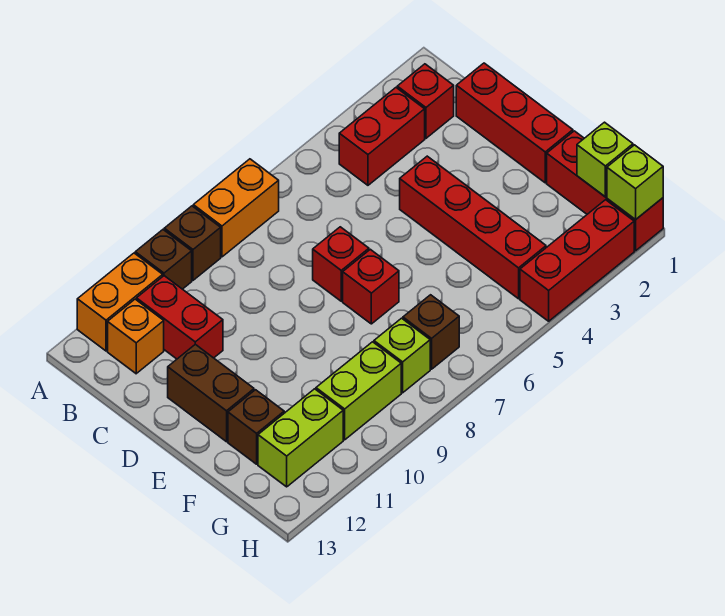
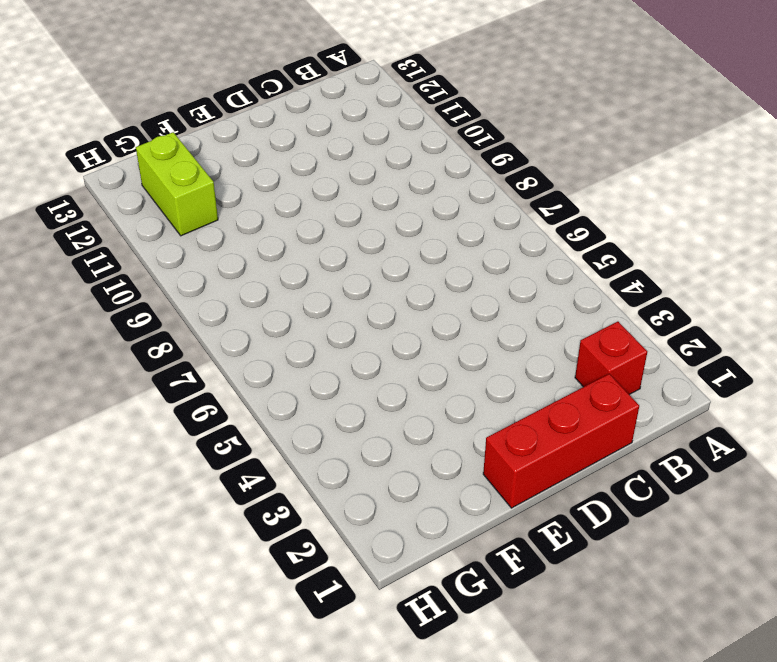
none -> orange 1x2 brick [193,159,279,257]
none -> brown 1x1 brick [164,206,221,280]
none -> brown 1x1 brick [135,230,192,289]

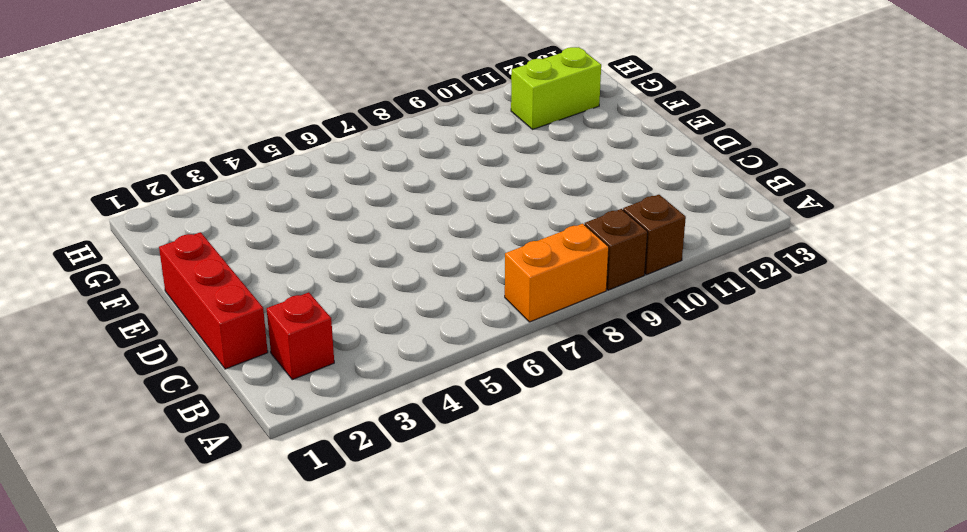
none -> orange 1x2 brick [77,253,163,351]
none -> red 1x2 brick [339,88,425,185]
none -> red 1x2 brick [137,276,223,359]

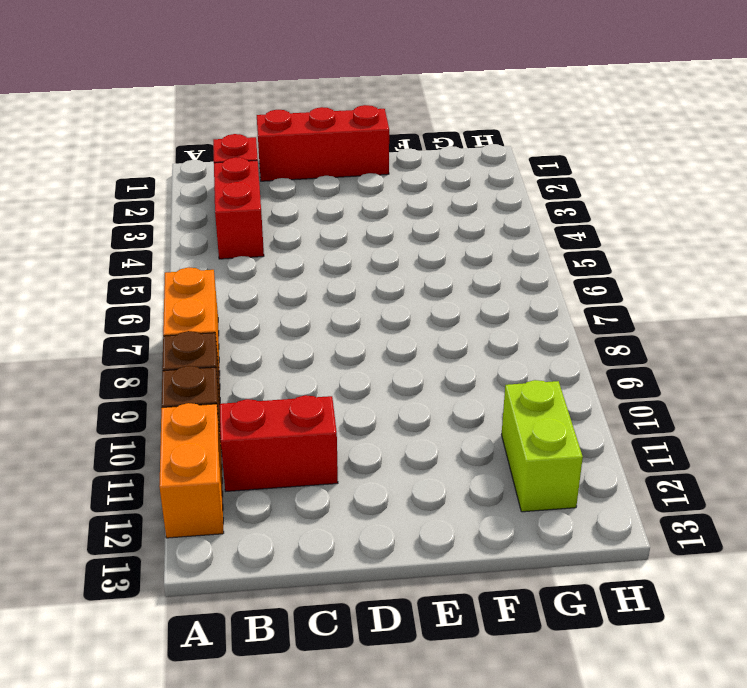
none -> orange 1x1 brick [108,299,164,374]
none -> red 1x4 brick [400,156,546,299]
none -> red 1x1 brick [313,227,369,301]

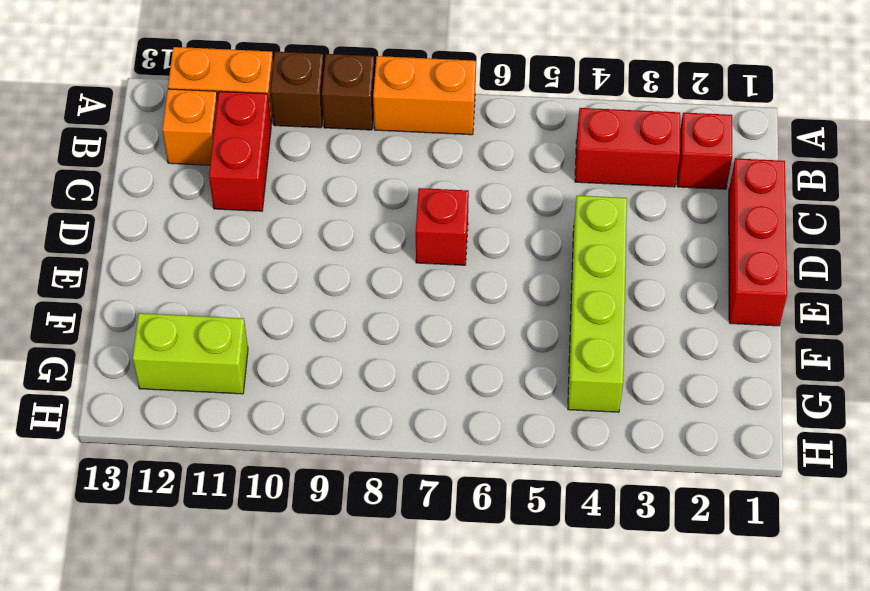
lime 1x4 brick [568,196,627,412] -> red 1x4 brick [400,156,546,299]
none -> brown 1x2 brick [168,344,254,442]
none -> red 1x1 brick [343,249,399,324]
none -> red 1x3 brick [547,131,663,251]

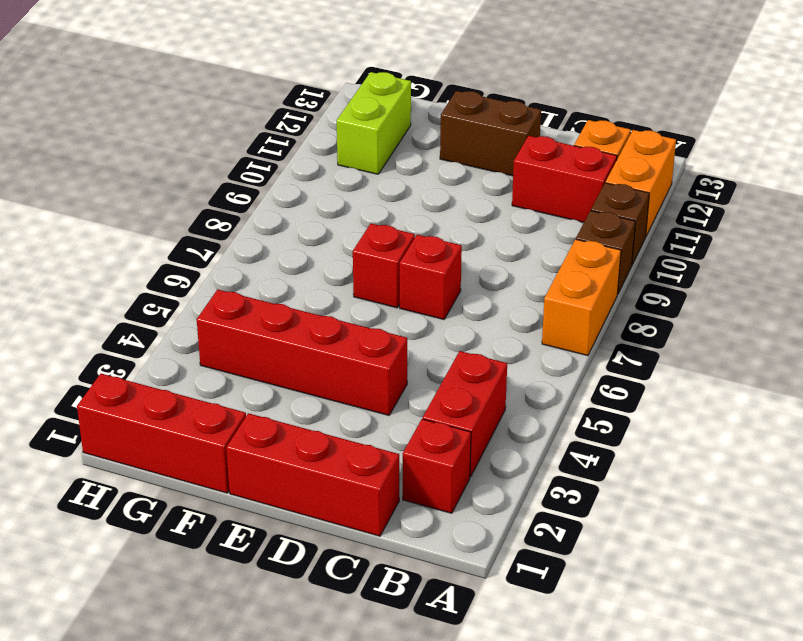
none -> brown 1x1 brick [228,390,284,464]
none -> brown 1x1 brick [403,295,459,369]
none -> lime 1x1 brick [374,318,430,393]

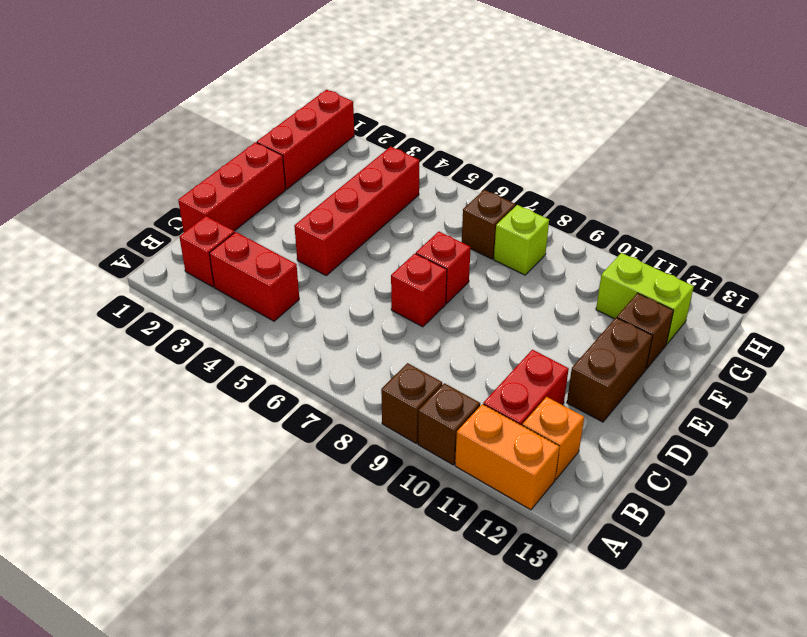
none -> orange 1x2 brick [193,159,279,257]
none -> lime 1x2 brick [316,342,401,440]
none -> red 1x3 brick [520,200,634,321]

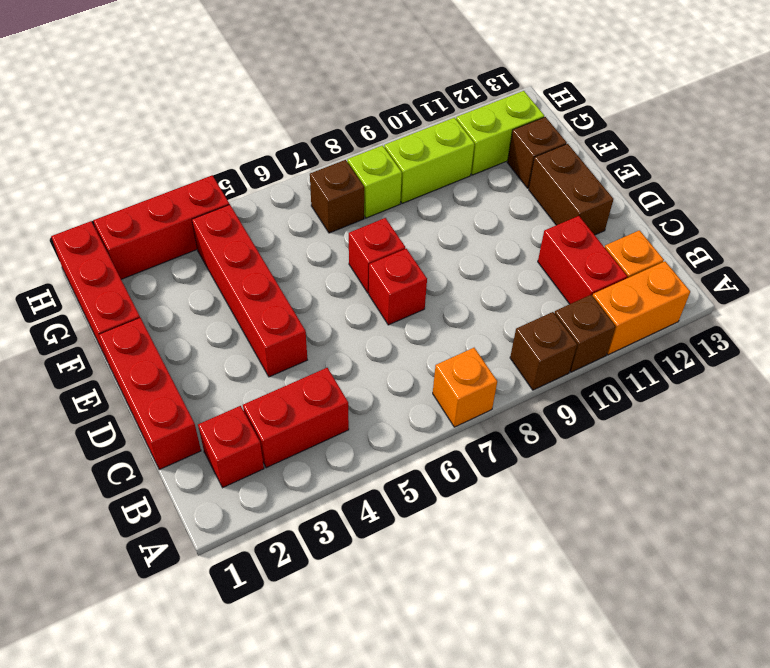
orange 1x1 brick [433,348,497,427] -> orange 1x2 brick [193,159,279,257]
none -> lime 1x1 brick [577,122,633,197]
none -> lime 1x1 brick [607,145,663,220]

